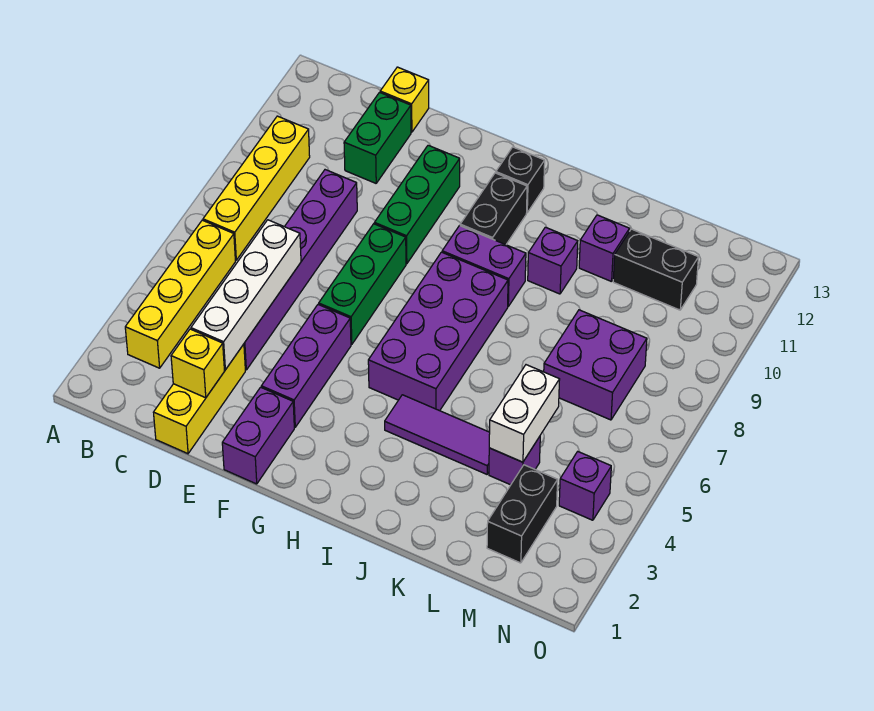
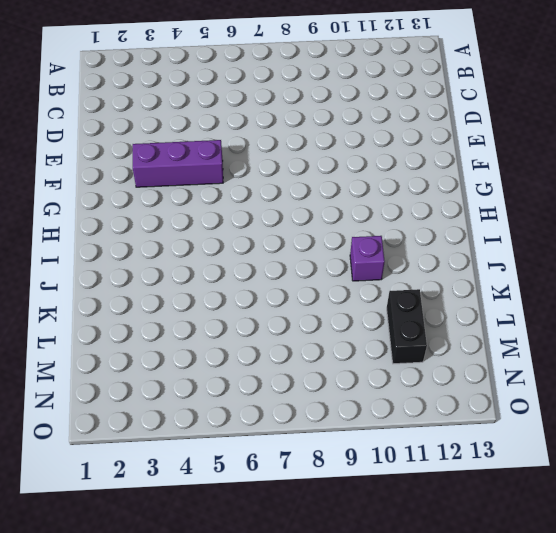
none -> yellow 1x4 brick [125,220,235,368]
none -> yellow 1x4 brick [203,116,310,260]
none -> yellow 1x3 brick [153,344,245,454]

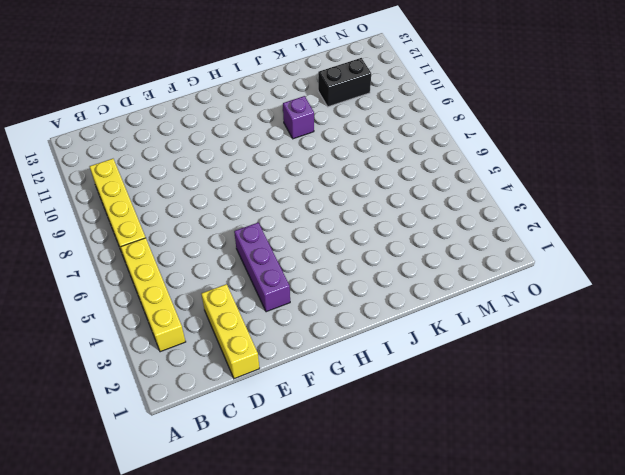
none -> purple 1x6 brick [244,170,357,370]
none -> green 1x2 brick [344,92,411,183]
none -> yellow 1x1 brick [380,67,429,132]

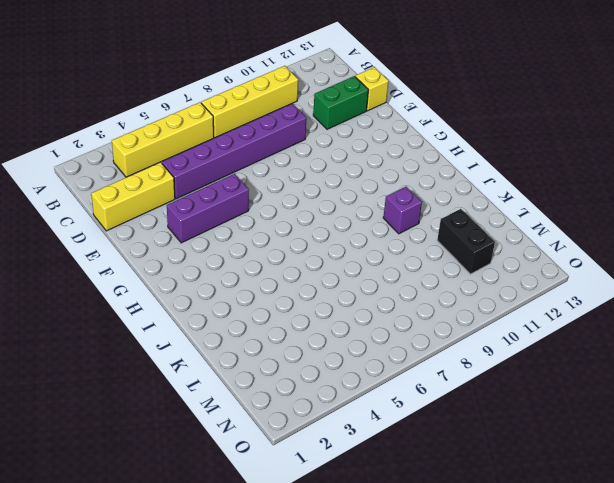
none -> purple 1x2 brick [222,387,294,484]
none -> green 1x3 brick [319,224,406,345]
none -> green 1x3 brick [374,145,460,264]

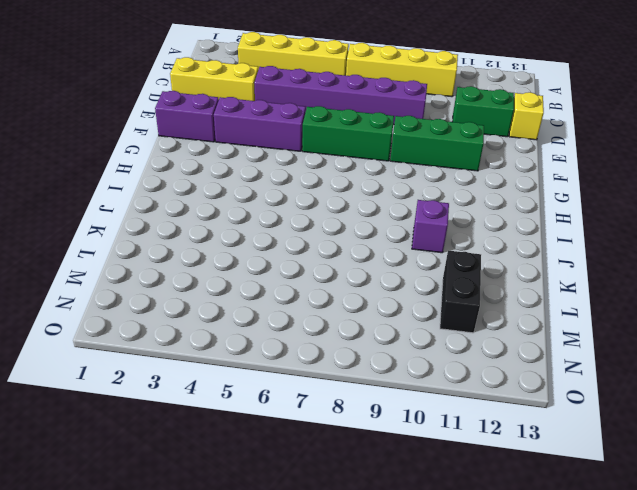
none -> purple 2x4 brick [368,252,508,411]
none -> purple 1x2 brick [442,226,526,306]
none -> black 1x2 brick [460,173,527,245]

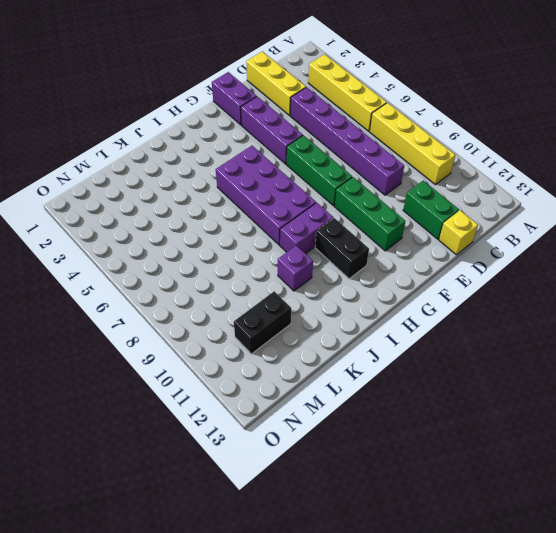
none -> black 1x1 brick [496,147,545,213]
none -> purple 1x3 tile [385,395,490,474]
none -> purple 1x1 brick [579,215,629,282]

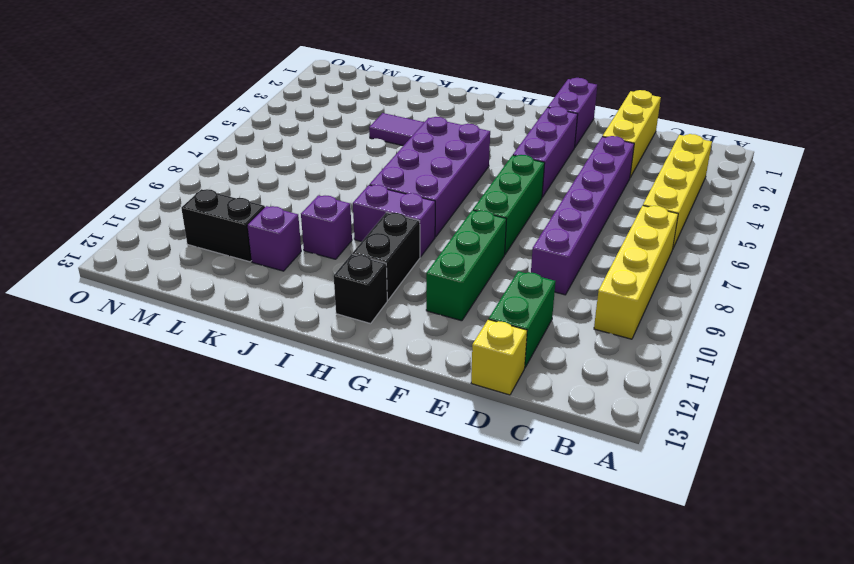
none -> purple 1x1 brick [489,437,540,485]
none -> purple 2x2 brick [544,310,647,420]
none -> black 1x2 brick [487,465,558,563]

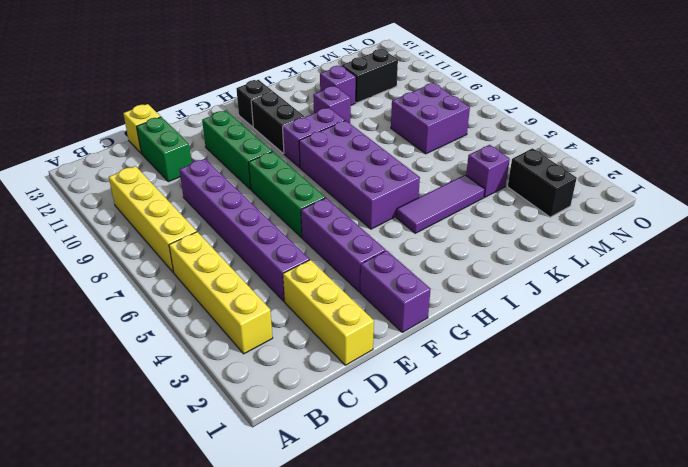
none -> purple 1x1 brick [559,452,611,520]
none -> yellow 1x1 brick [171,329,224,398]
none -> white 1x4 brick [191,220,301,370]

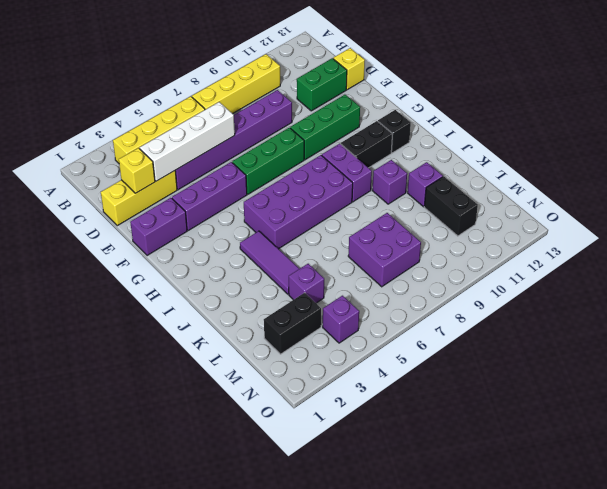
none -> white 1x2 brick [489,365,560,462]

